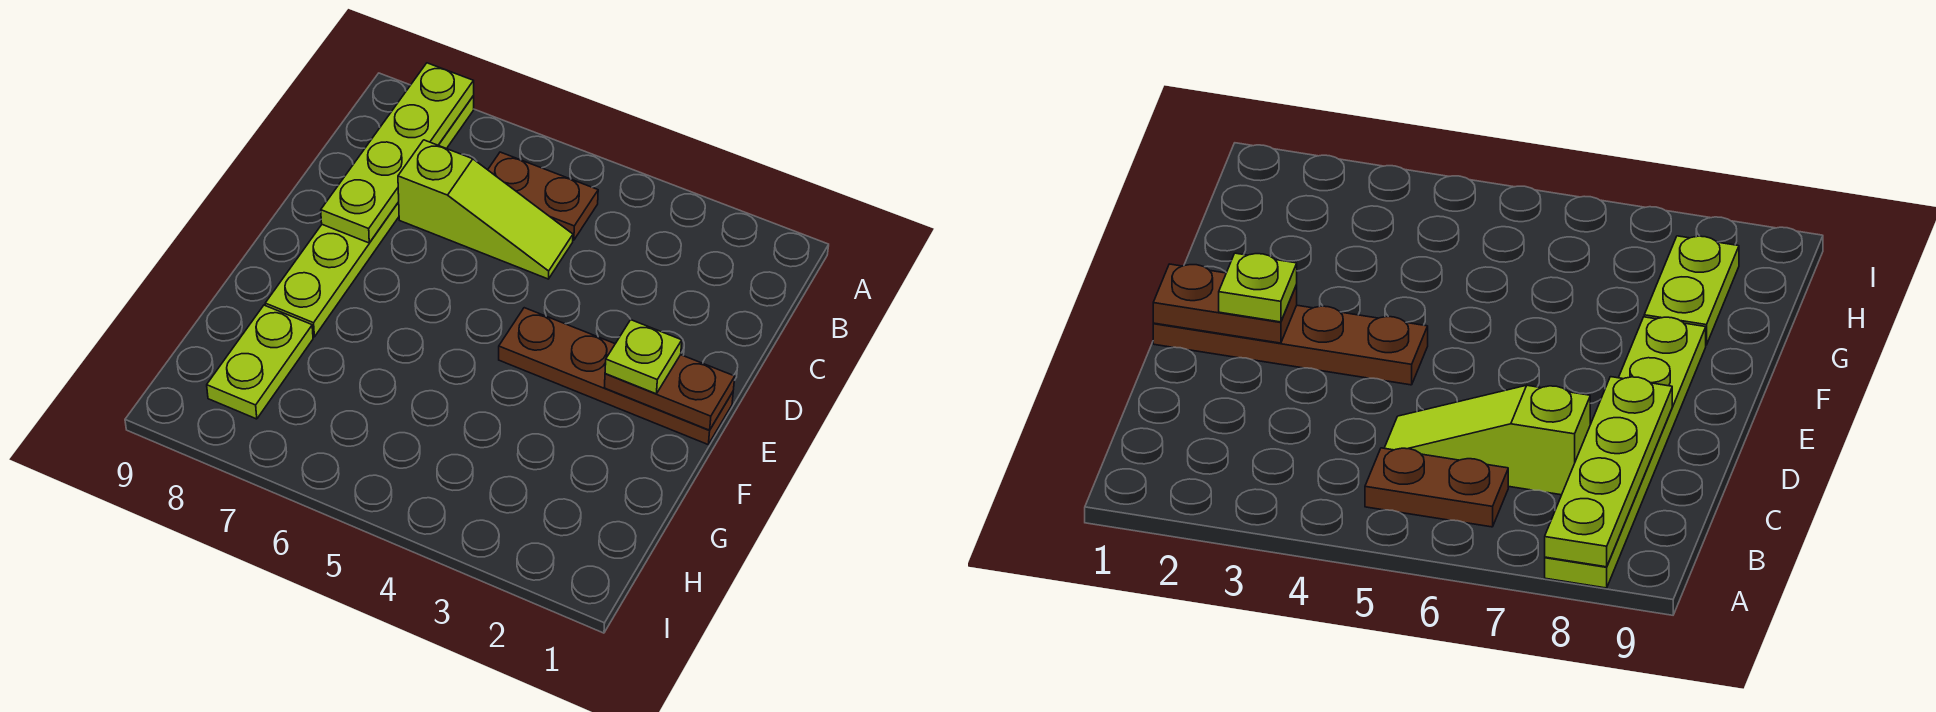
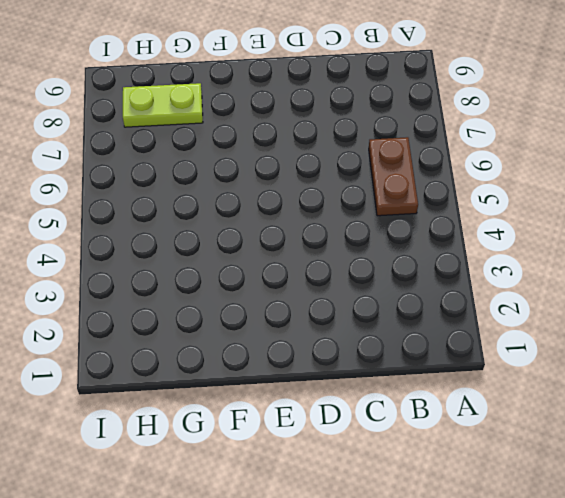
none -> lime 1x6 plate [265,96,474,337]
none -> lime 1x3 slope [398,140,573,279]

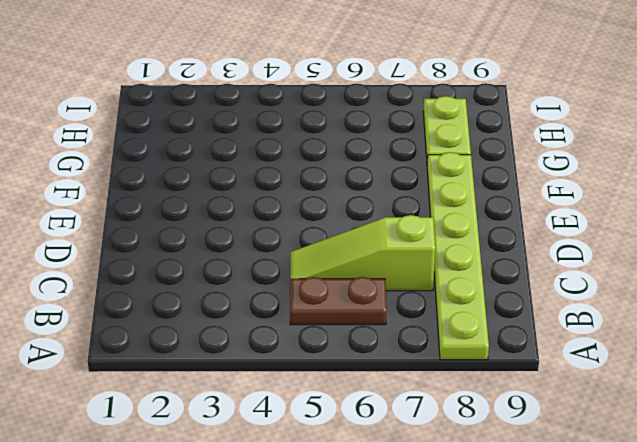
none -> brown 1x4 plate [499,308,733,444]
none -> lime 1x4 plate [321,63,474,243]

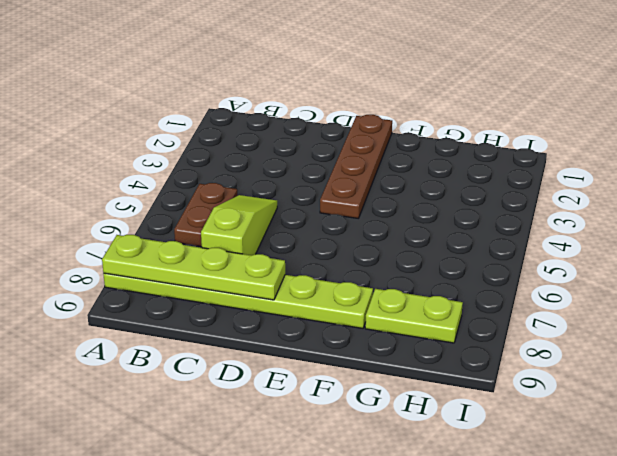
none -> brown 1x2 plate [604,355,735,430]
none -> lime 1x1 plate [605,320,682,394]

